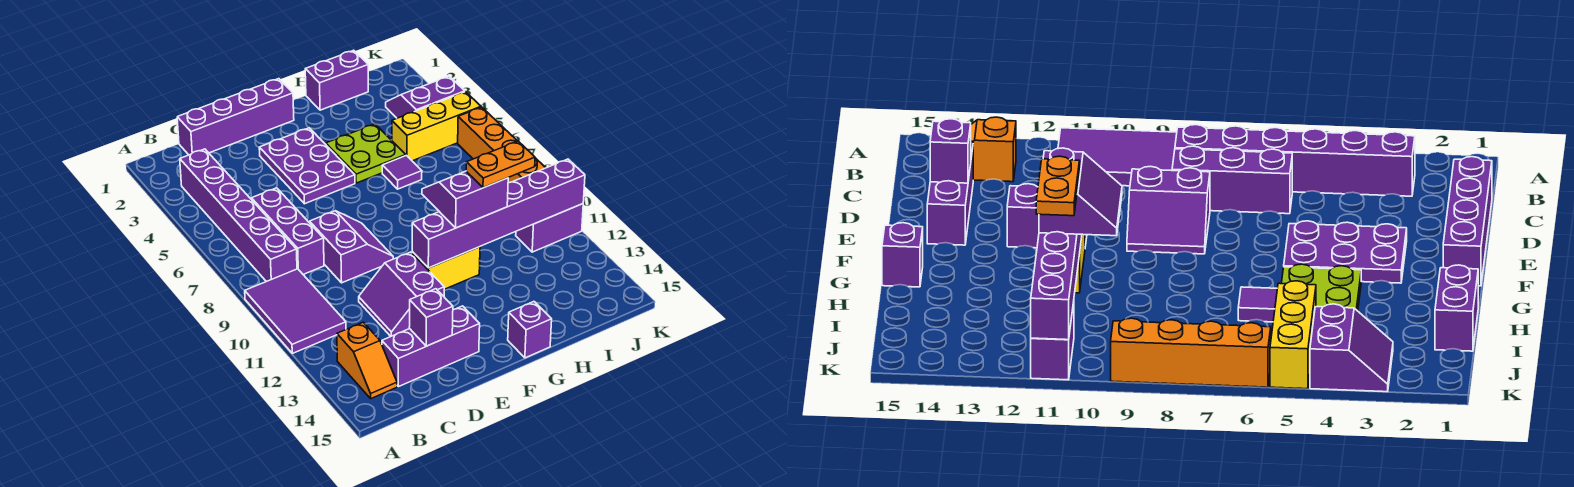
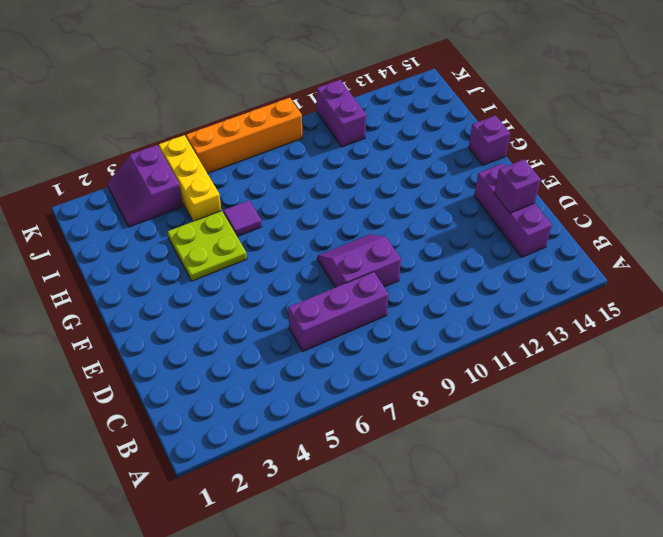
none -> purple 2x3 tile [245,269,346,353]
none -> purple 1x6 brick [180,149,297,282]
none -> orange 1x2 slope [337,322,397,399]

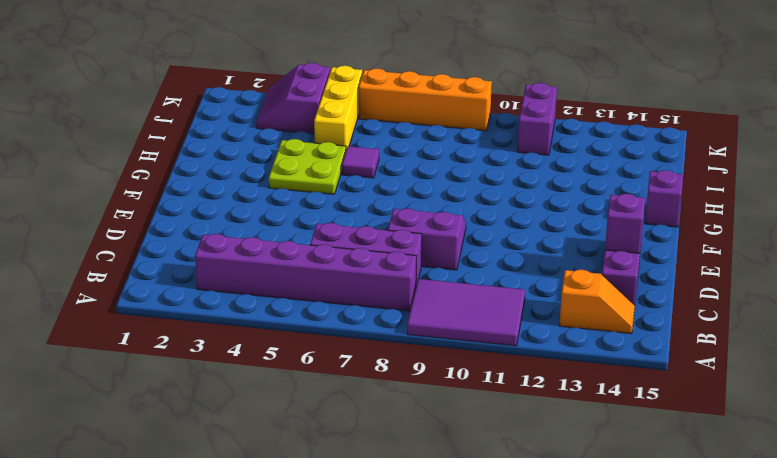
none -> purple 1x4 brick [177,79,294,155]
none -> purple 2x2 slope [359,252,444,336]
none -> purple 2x3 plate [259,128,355,204]

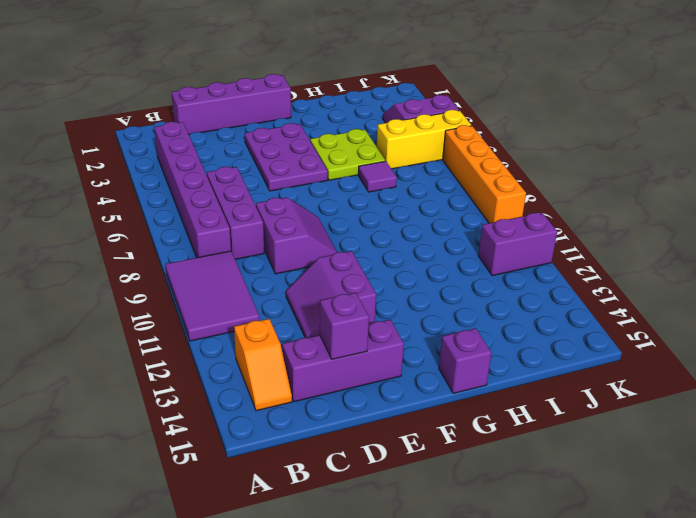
none -> yellow 1x2 brick [412,247,480,289]
none -> purple 1x2 brick [305,50,368,110]
none -> purple 1x6 brick [412,159,585,268]

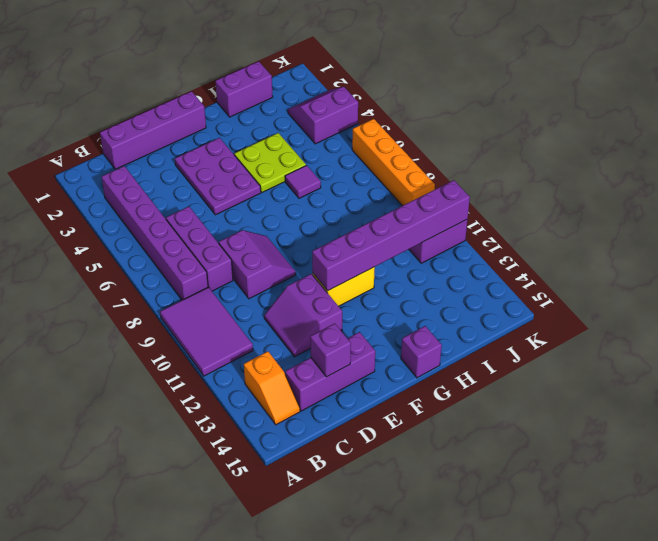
none -> yellow 1x3 brick [392,92,481,161]
none -> purple 2x2 slope [422,171,508,228]
none -> orange 1x2 plate [466,141,535,188]

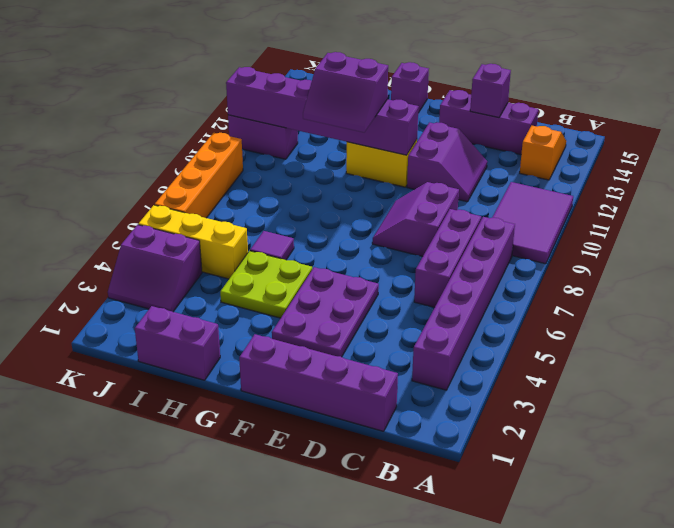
none -> orange 1x2 plate [466,141,535,188]

